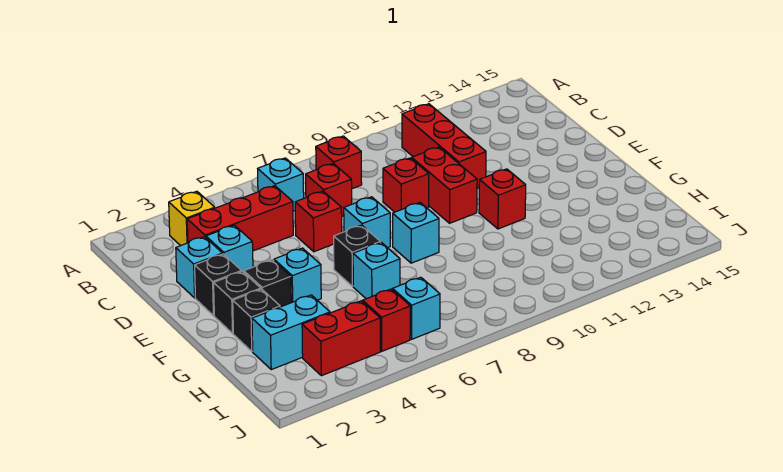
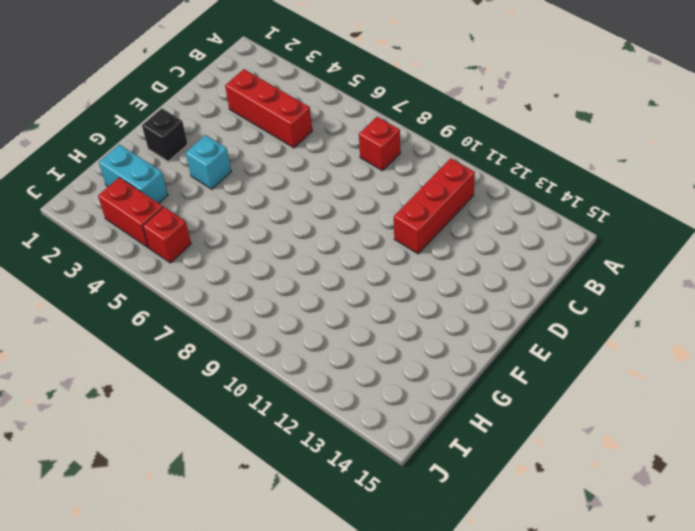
none -> yellow 1x1 brick [169,191,215,246]
none -> cyan 1x1 brick [258,158,304,211]
none -> red 1x1 brick [306,163,352,216]

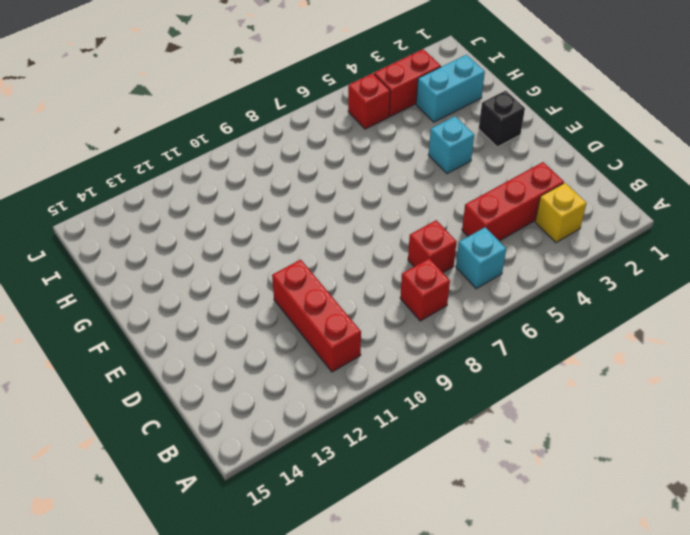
none -> cyan 1x1 brick [176,237,222,298]
none -> cyan 1x1 brick [206,225,253,272]
none -> red 1x1 brick [295,191,342,252]

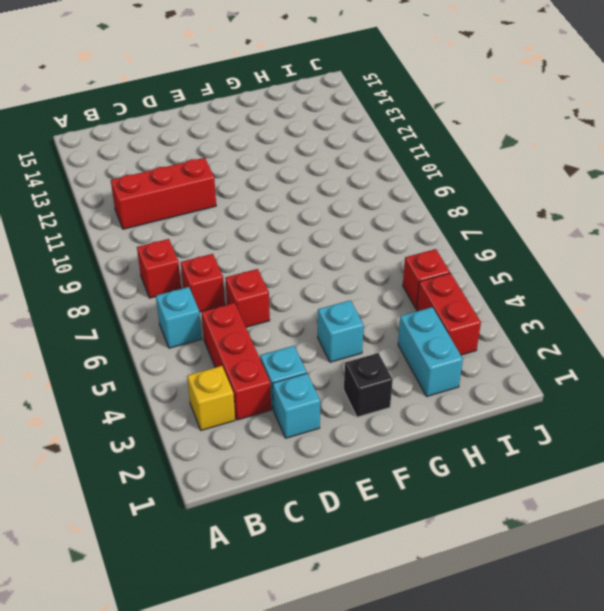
none -> red 1x1 brick [383,158,429,212]
none -> red 1x2 brick [412,147,477,223]
none -> black 1x1 brick [195,254,242,316]

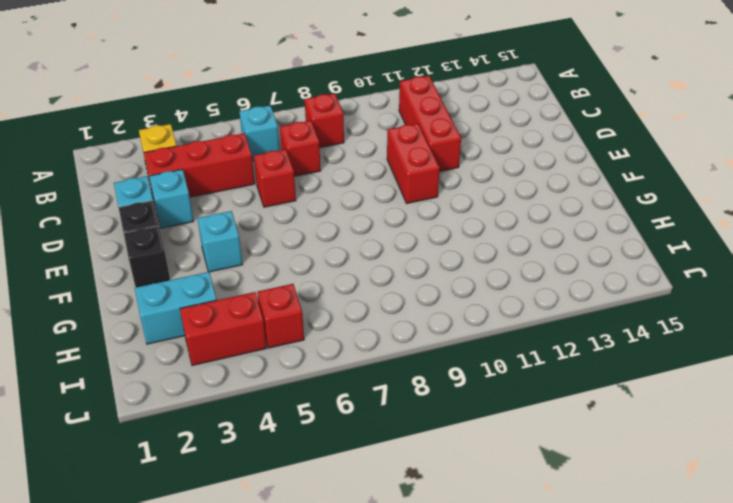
none -> red 1x1 brick [383,158,429,212]
none -> cyan 1x1 brick [344,197,390,248]
none -> black 1x1 brick [244,260,291,307]

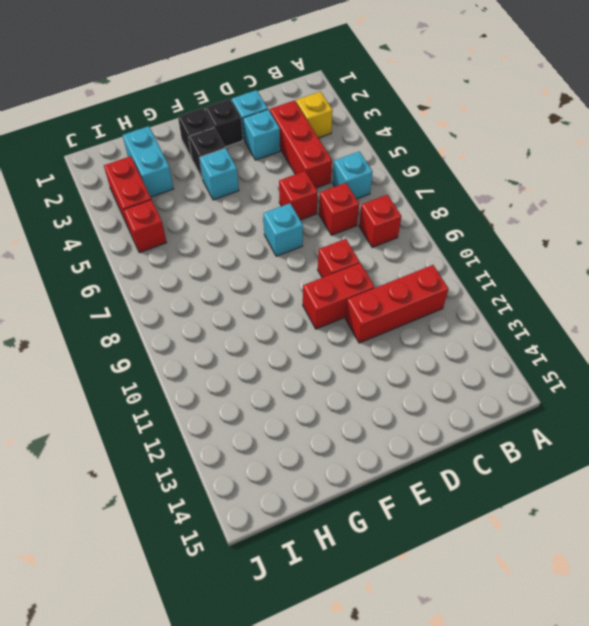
none -> black 1x1 brick [334,225,380,286]
none -> cyan 1x1 brick [393,203,439,263]
none -> red 1x1 brick [479,169,526,229]

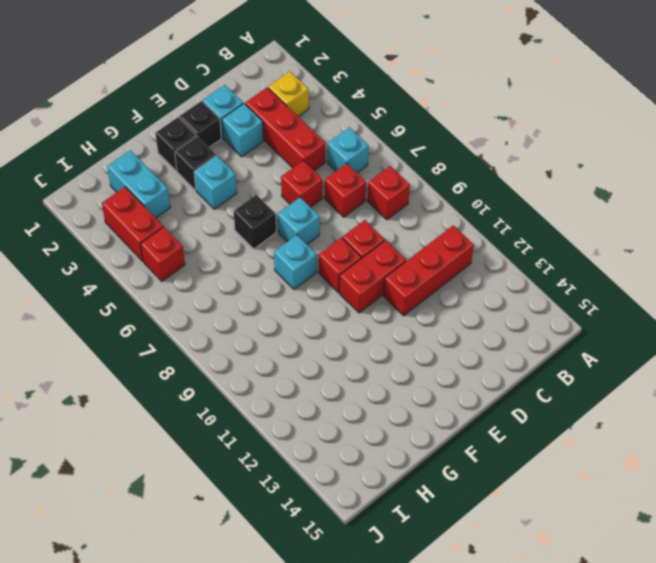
red 1x1 brick [319,237,361,292] -> red 1x1 brick moved to [479,169,526,229]
none -> black 1x1 brick [233,289,280,351]
none -> cyan 1x1 brick [353,242,400,299]
none -> cyan 1x1 brick [393,277,440,339]

